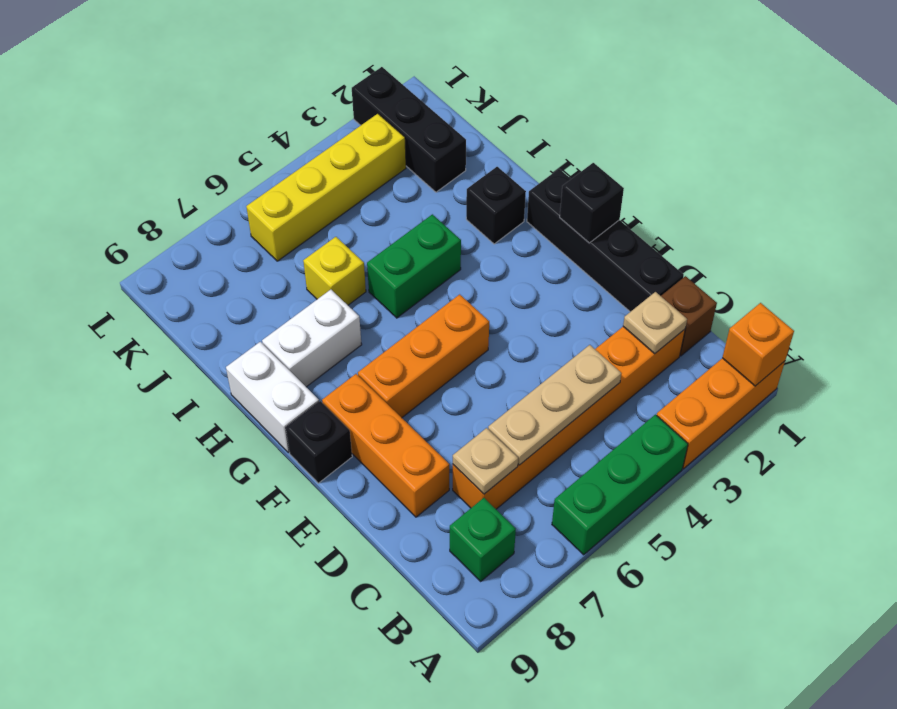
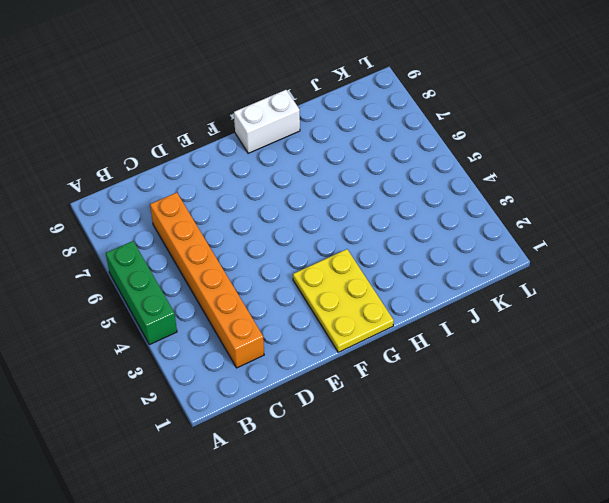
yellow 2x3 plate [293,249,394,352] -> black 1x4 brick [527,169,684,312]
none -> orange 1x3 brick [657,358,785,469]
none -> green 1x1 brick [450,498,516,581]
none -> brown 1x1 brick [661,276,717,356]

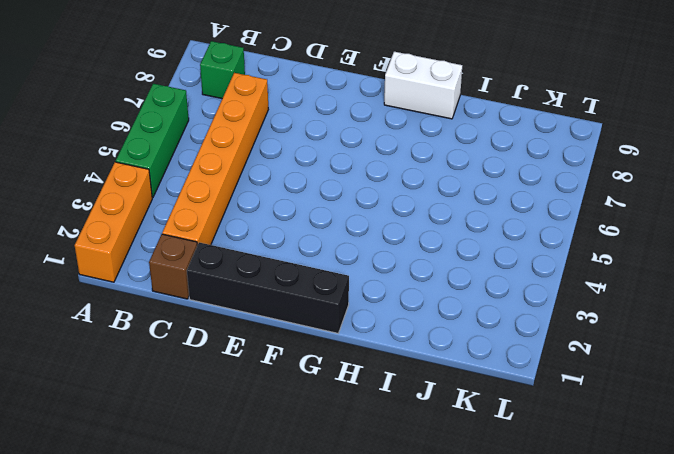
none -> orange 1x3 brick [322,374,449,517]
none -> orange 1x3 brick [358,294,489,418]
none -> black 1x1 brick [286,401,352,483]

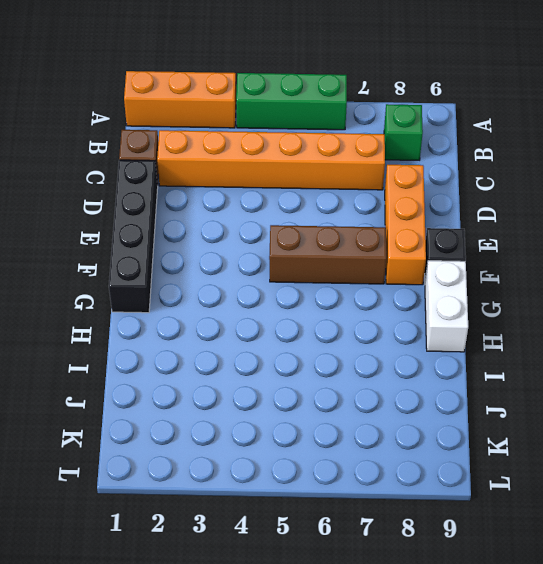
brown 1x3 brick [269,225,386,284] -> orange 1x3 brick [358,294,489,418]
none -> black 1x1 brick [466,167,526,244]
none -> green 1x2 brick [367,214,461,318]
none -> white 1x2 brick [262,290,362,387]

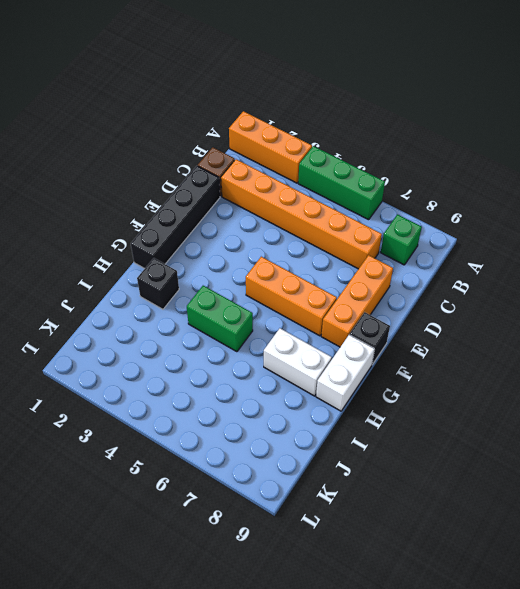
none -> yellow 1x1 brick [303,237,366,305]
none -> black 1x3 brick [352,67,466,192]
none -> yellow 1x4 brick [246,114,406,261]

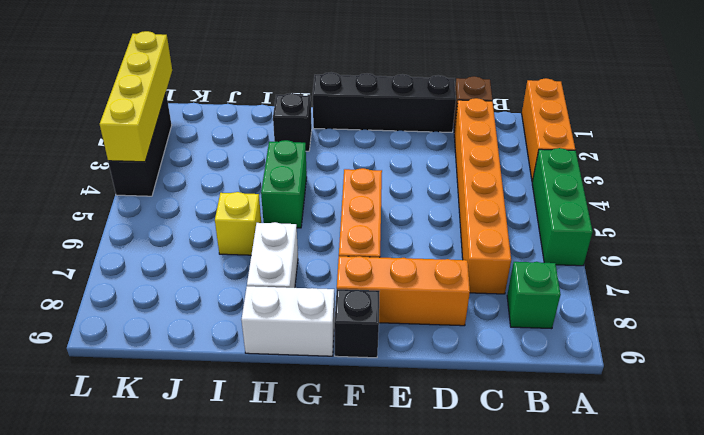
yellow 1x4 brick [100,31,172,162] -> yellow 1x4 brick moved to [246,114,406,261]
black 1x3 brick [108,94,172,196] -> black 1x3 brick turned to [352,67,466,192]
none -> orange 1x1 brick [722,303,794,386]
none -> tan 1x1 plate [623,292,687,354]
none -> tan 1x3 plate [488,345,622,465]

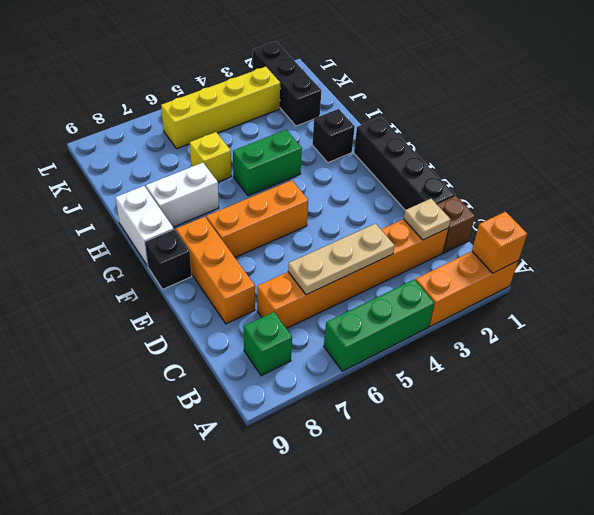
none -> tan 1x1 plate [453,428,518,494]
none -> black 1x1 brick [560,163,624,243]

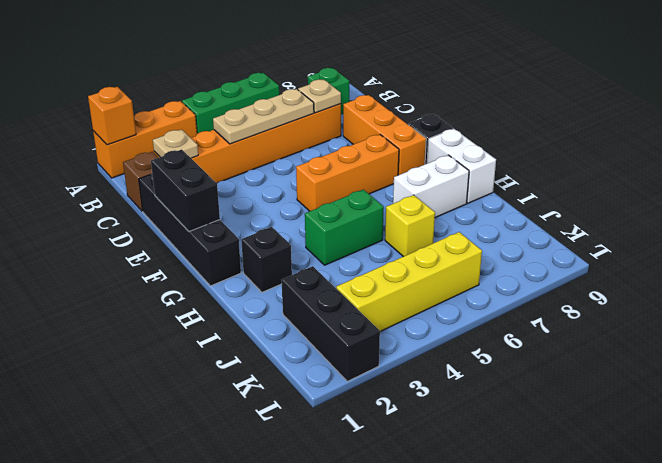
black 1x2 brick [151,149,220,231] -> black 1x1 brick [560,163,624,243]

